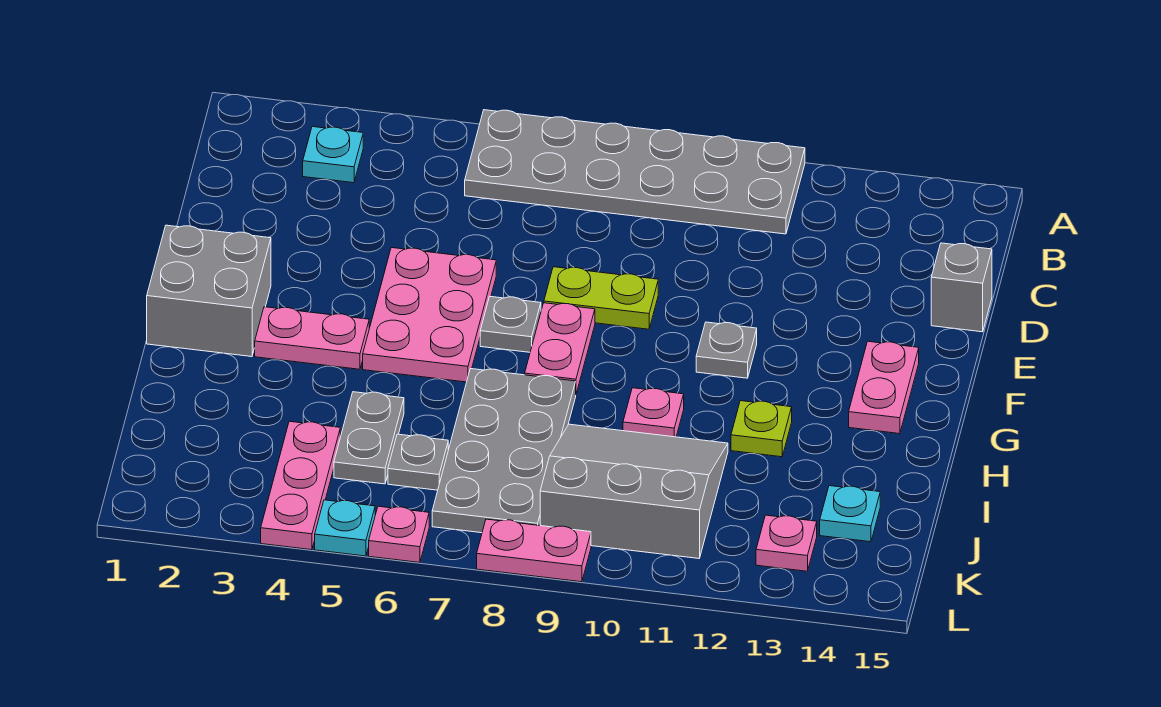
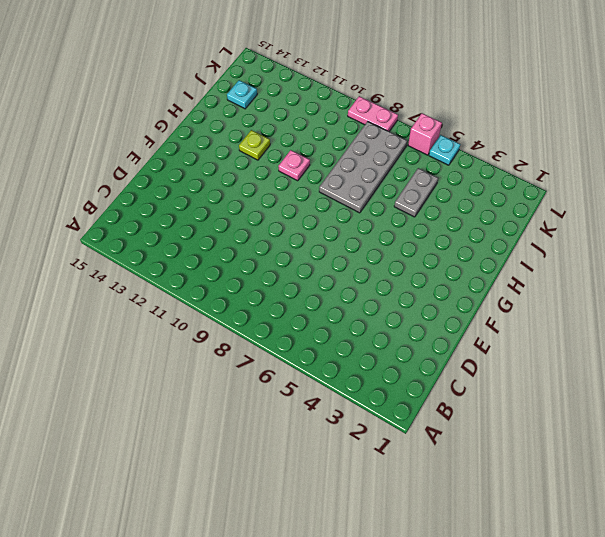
pink 1x1 brick [408,113,442,155] -> pink 1x1 plate [369,506,429,563]
none -> grey 2x6 plate [465,110,805,234]
none -> cyan 1x1 plate [303,127,363,183]
none -> grey 1x1 brick [931,243,992,332]

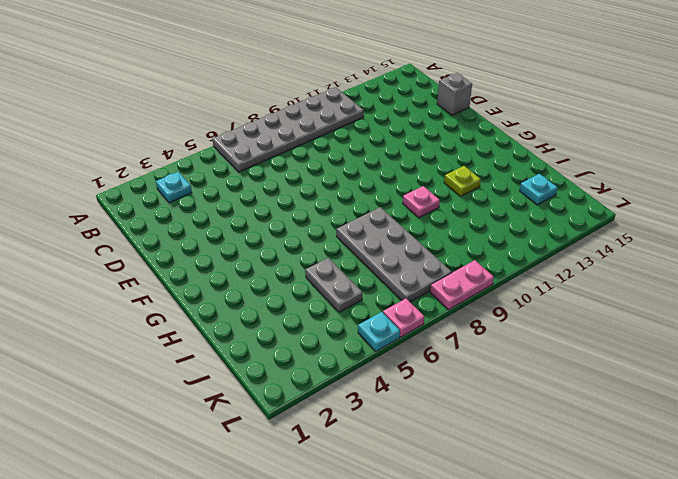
none -> pink 2x3 plate [363,248,496,382]
none -> lime 1x2 plate [544,267,658,329]
none -> grey 2x2 brick [147,225,271,357]

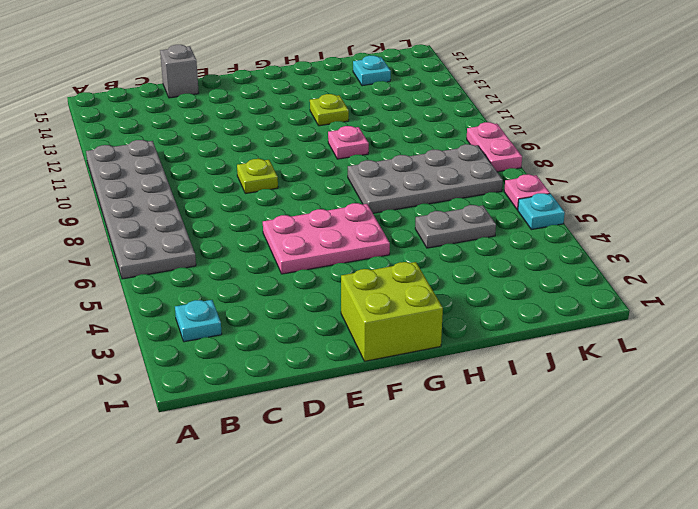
lime 1x1 plate [237,159,278,193] -> lime 1x2 plate [544,267,658,329]
lime 2x2 brick [341,262,443,361] -> grey 2x2 brick [147,225,271,357]
none -> grey 1x1 plate [480,297,541,352]
none -> pink 1x2 plate [525,303,595,394]
none -> grey 1x1 plate [696,322,757,378]

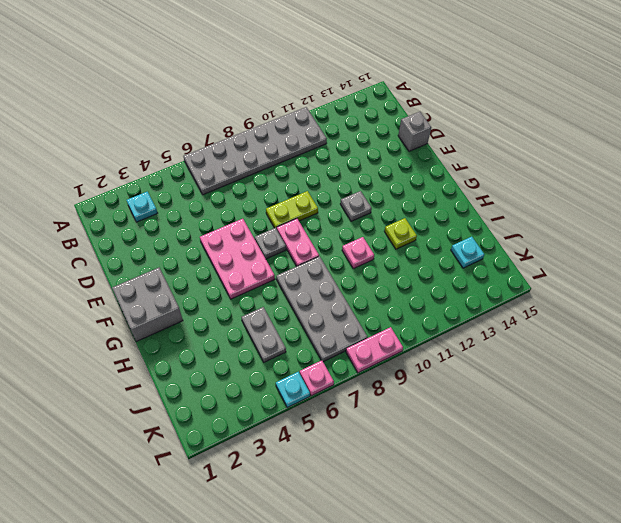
none -> pink 1x2 plate [849,341,919,434]
none -> pink 1x2 plate [255,307,369,369]
none -> grey 3x3 slope [540,424,728,558]

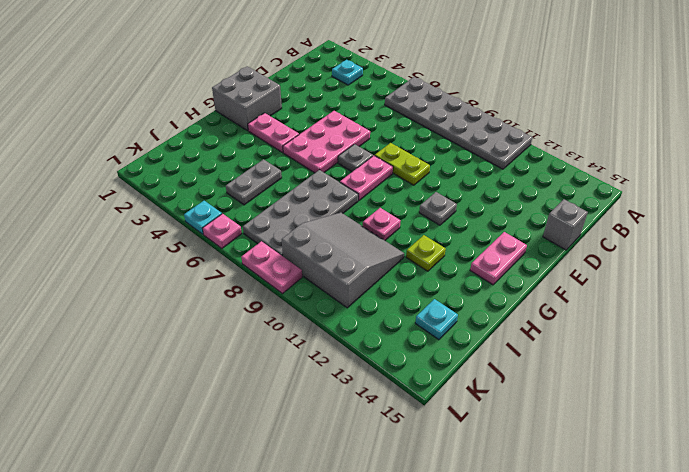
none -> pink 1x3 plate [261,421,340,550]
none -> grey 1x1 plate [388,434,448,490]
none -> pink 1x1 plate [756,515,817,571]

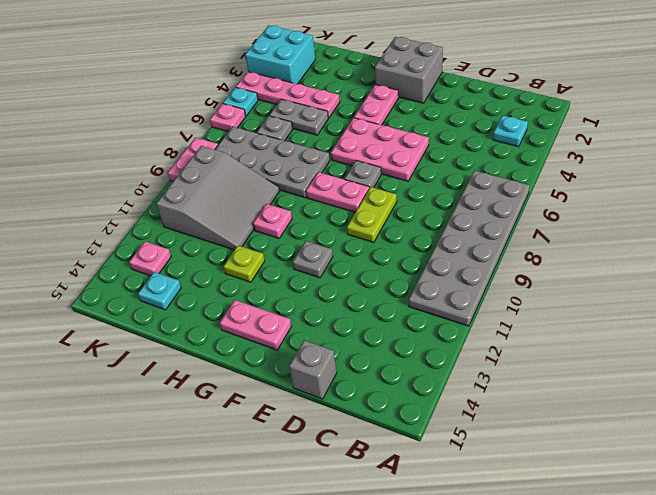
pink 1x4 plate [236,72,340,118] -> pink 1x3 plate [261,421,340,550]
cyan 2x2 brick [245,26,315,84] -> none

